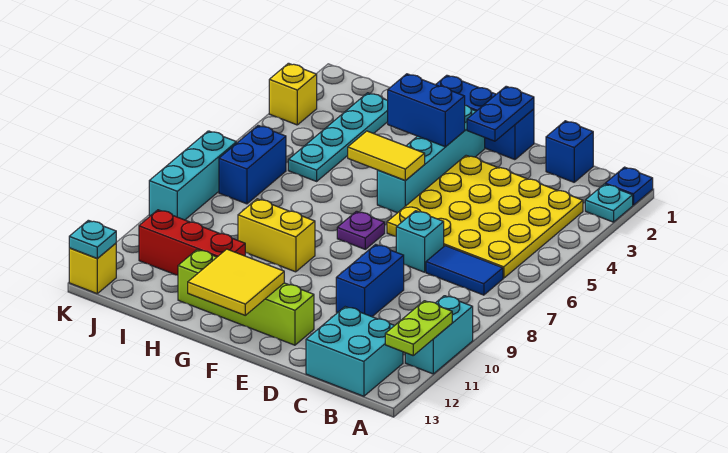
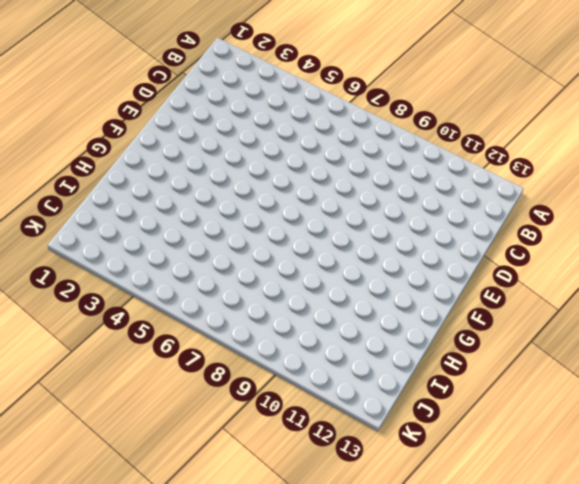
none -> blue 1x1 plate [605,167,653,205]
none -> cyan 1x1 plate [585,184,633,222]
none -> cyan 1x2 brick [405,296,473,374]

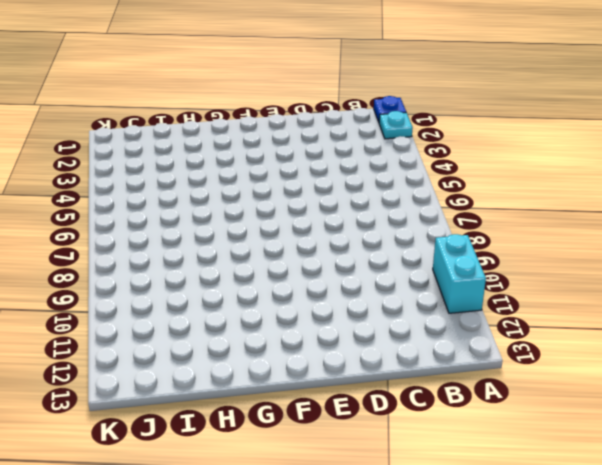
none -> yellow 4x4 plate [387,155,583,278]
none -> blue 1x2 tile [426,246,503,295]
none -> cyan 2x2 brick [306,307,403,396]

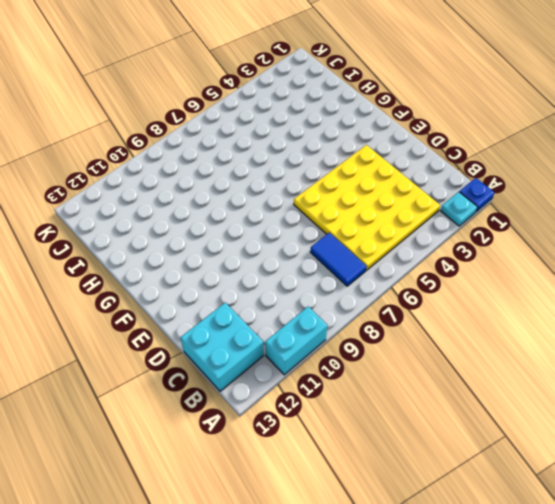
none -> blue 1x1 brick [546,121,593,182]
none -> cyan 1x1 brick [396,211,444,272]
none -> blue 1x2 brick [336,244,404,317]

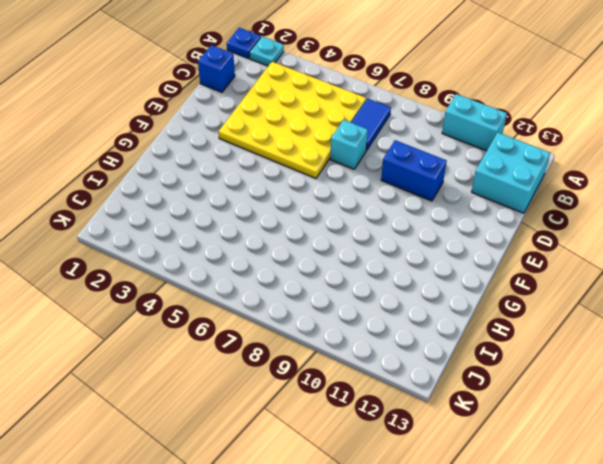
none -> blue 1x3 brick [436,75,534,160]
none -> lime 1x4 brick [178,250,314,345]
none -> cyan 1x4 brick [377,105,485,213]

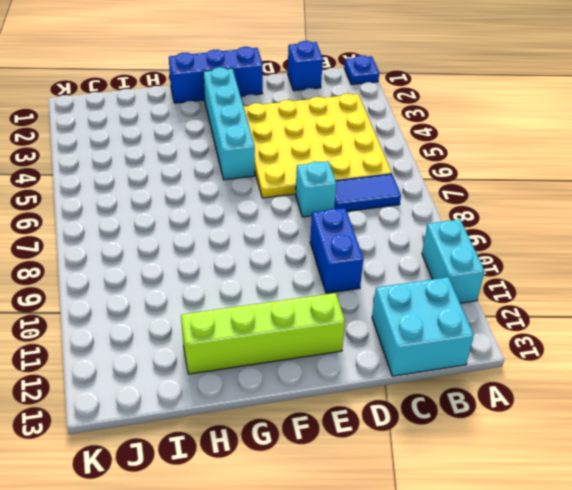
none -> cyan 1x1 plate [585,184,633,222]
none -> purple 1x1 plate [337,211,385,249]
none -> yellow 1x2 brick [238,199,315,272]

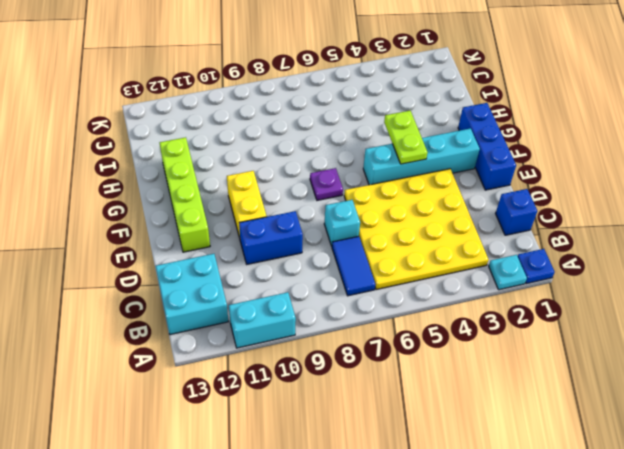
yellow 1x2 brick [227,171,267,238] -> yellow 1x2 brick moved to [238,199,315,272]
lime 1x2 plate [384,110,428,164] -> lime 1x2 plate turned to [385,301,452,355]
none -> red 1x3 brick [139,210,245,275]
none -> cyan 1x4 plate [288,93,388,181]
none -> blue 1x2 brick [219,126,286,204]

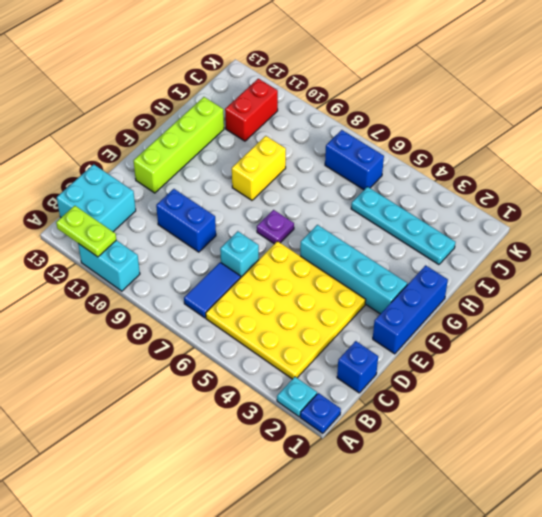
red 1x2 brick [225,79,278,141] -> red 1x3 brick [139,210,245,275]
none -> yellow 1x1 brick [269,63,317,125]
none -> cyan 1x3 brick [149,131,237,220]
none -> yellow 1x1 brick [69,243,116,293]

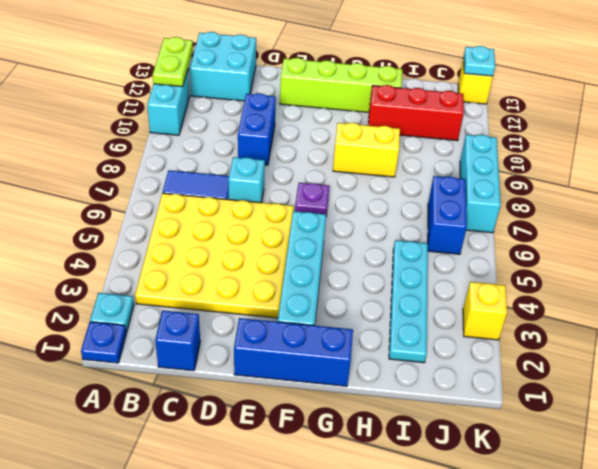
none -> blue 1x2 plate [467,86,534,141]
none -> blue 1x2 brick [388,74,465,147]
none -> yellow 1x2 tile [348,131,425,181]

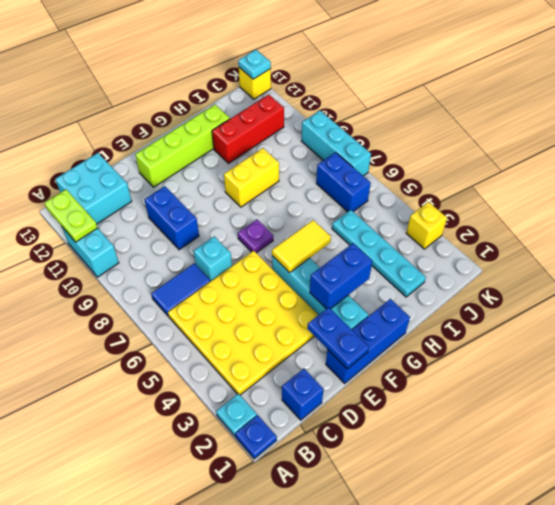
none -> yellow 2x2 tile [188,249,284,315]

